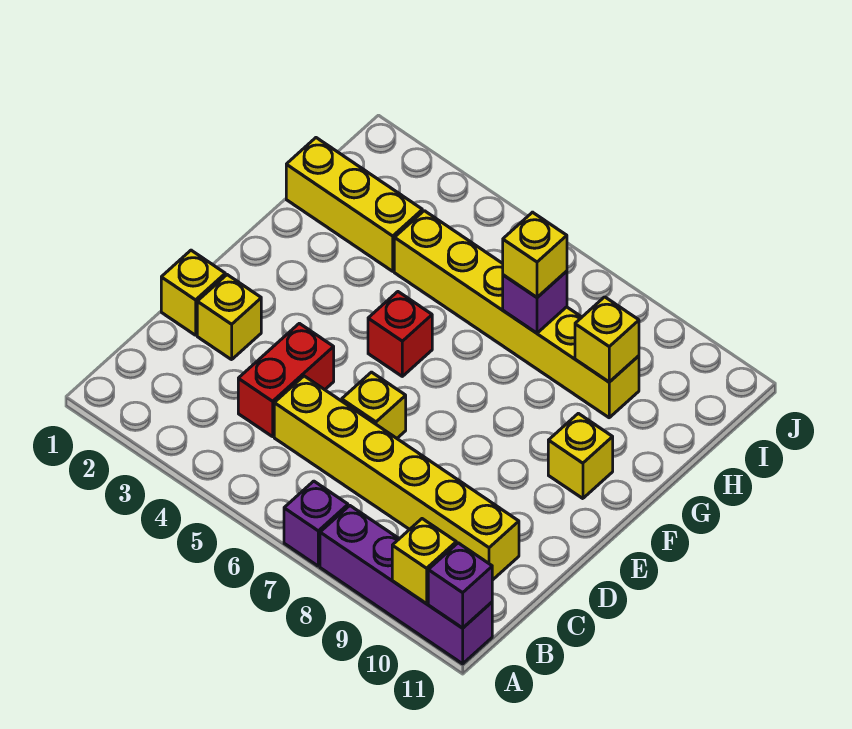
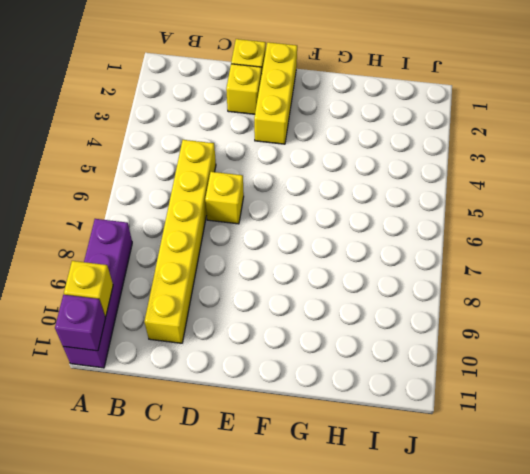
yellow 1x3 brick [254,42,297,144] -> yellow 1x3 brick moved to [286,138,422,271]
none -> purple 1x1 brick [284,481,348,566]
none -> red 1x2 brick [238,323,334,437]
none -> red 1x1 brick [368,292,432,376]

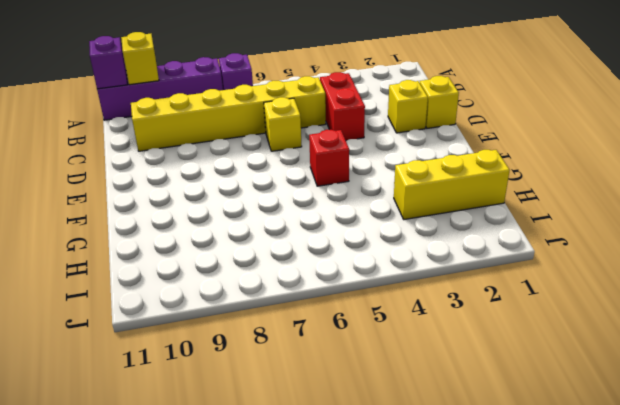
none -> yellow 1x1 brick [548,413,613,499]
none -> yellow 1x6 brick [394,211,639,418]
none -> purple 1x1 brick [503,271,567,333]

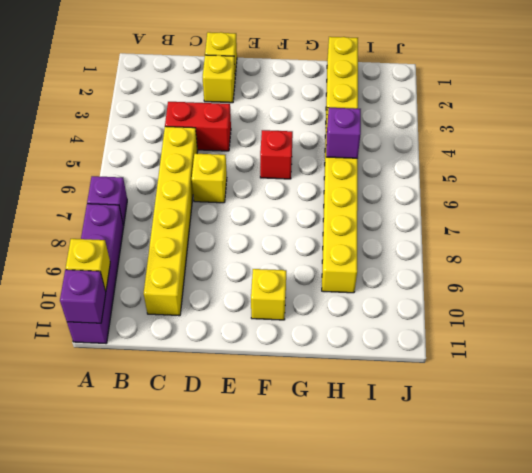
purple 1x1 brick [326,108,361,158] -> purple 1x1 brick moved to [503,271,567,333]
none -> yellow 1x1 brick [575,297,639,382]
none -> yellow 1x1 brick [503,212,567,297]

